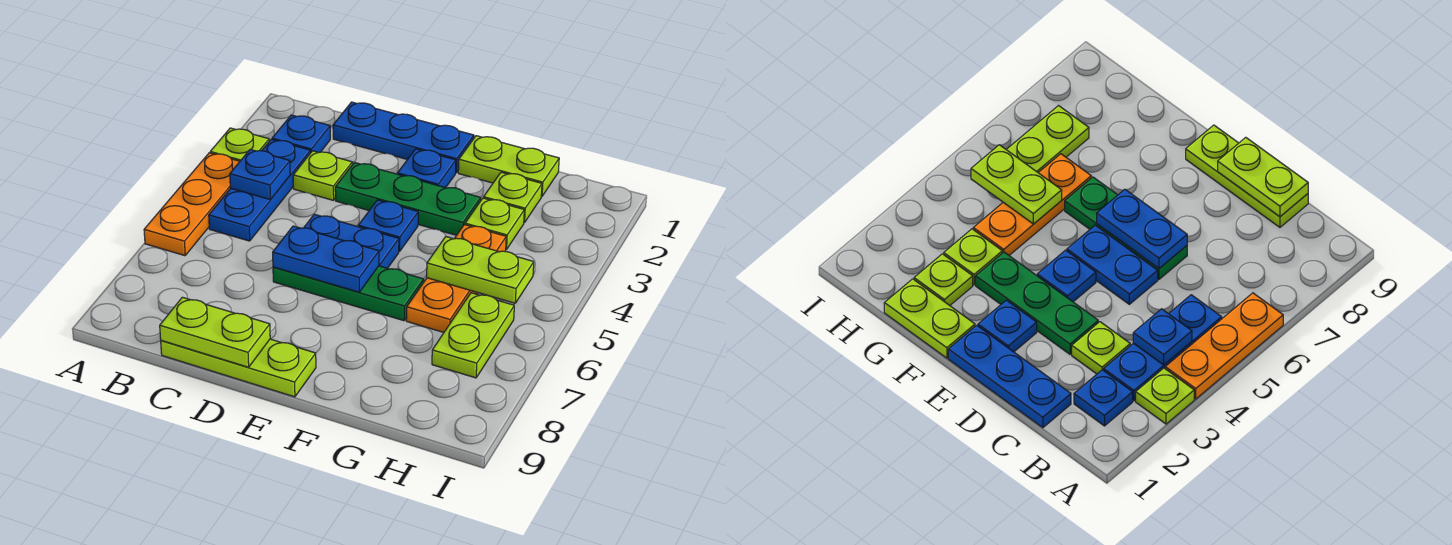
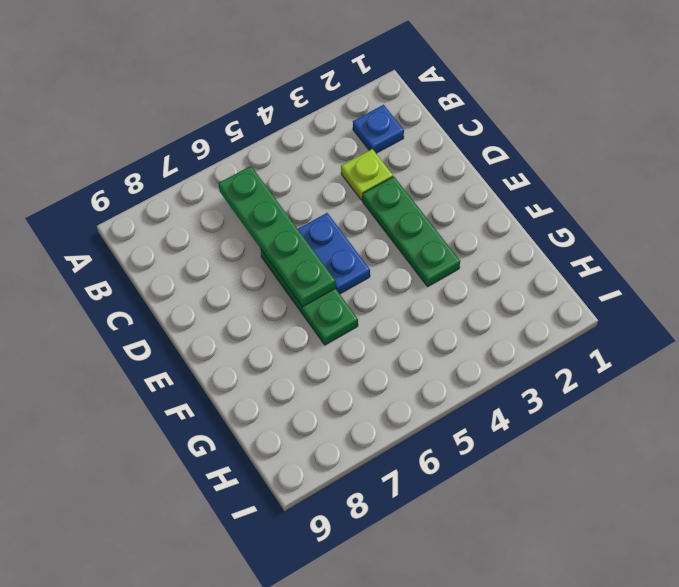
green 1x4 plate [219,166,336,307] -> blue 1x2 plate [273,226,379,292]
none -> lime 1x1 plate [210,128,269,161]
none -> orange 1x3 plate [144,153,240,256]
none -> blue 1x3 plate [209,139,311,241]

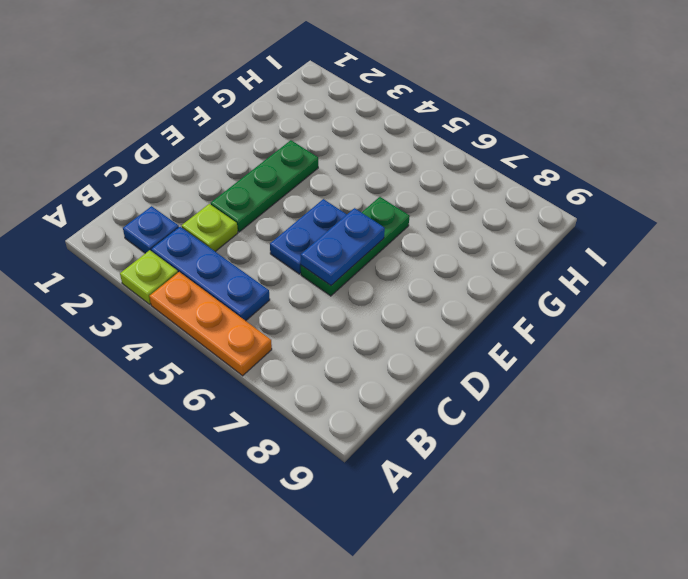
none -> blue 1x3 plate [333,102,474,173]
none -> lime 1x3 plate [161,339,316,397]
none -> blue 1x1 plate [398,149,456,188]

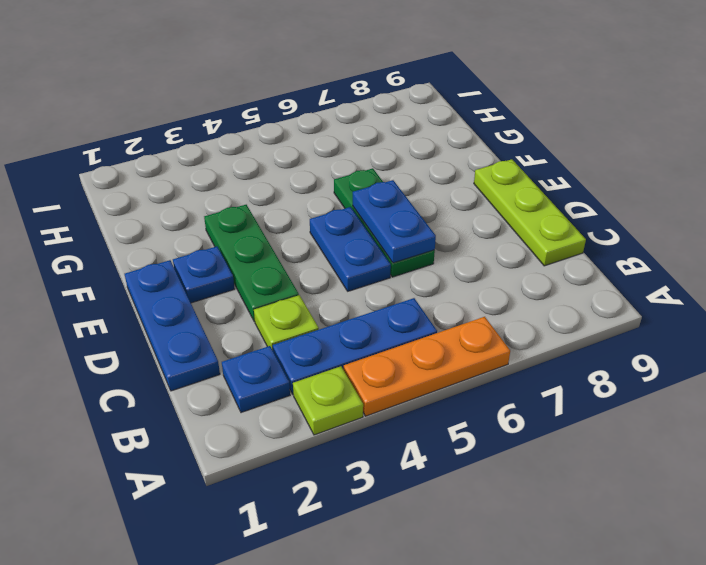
none -> blue 1x1 plate [358,200,418,252]
none -> lime 1x2 plate [458,136,559,196]
none -> lime 1x1 plate [484,172,542,223]

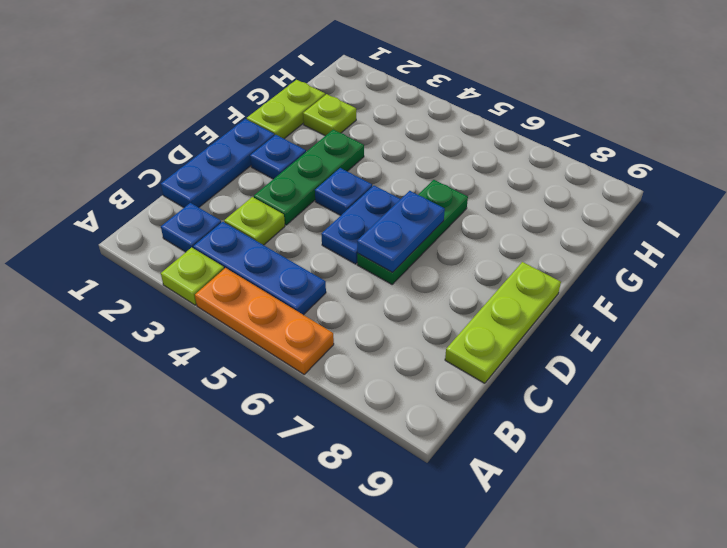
none -> lime 1x1 plate [465,198,524,249]
none -> orange 1x3 plate [406,225,506,332]
none -> lime 1x2 plate [432,293,514,378]

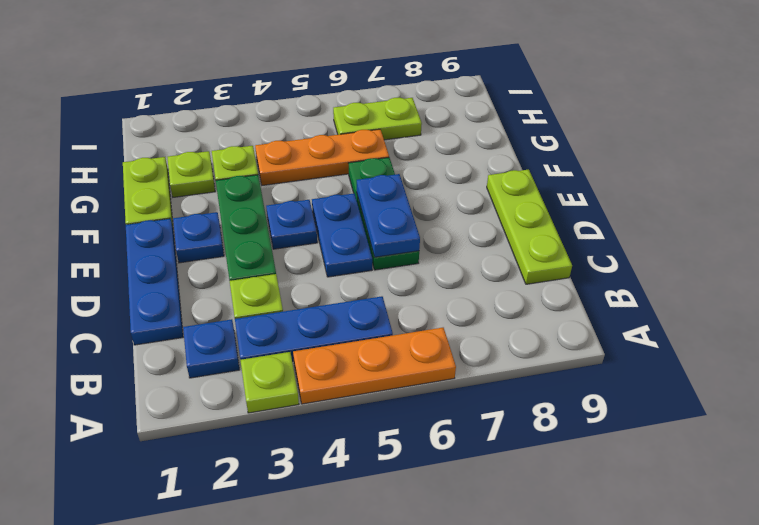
none -> blue 1x1 plate [230,149,290,200]
none -> lime 1x2 plate [160,297,270,367]
none -> lime 1x2 plate [427,237,534,303]

